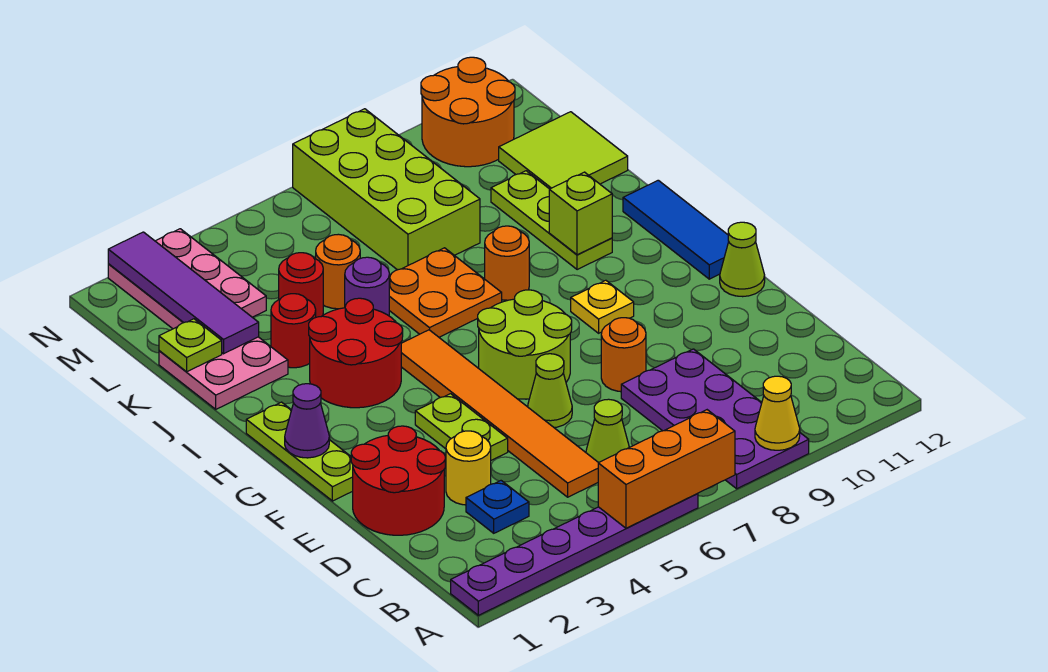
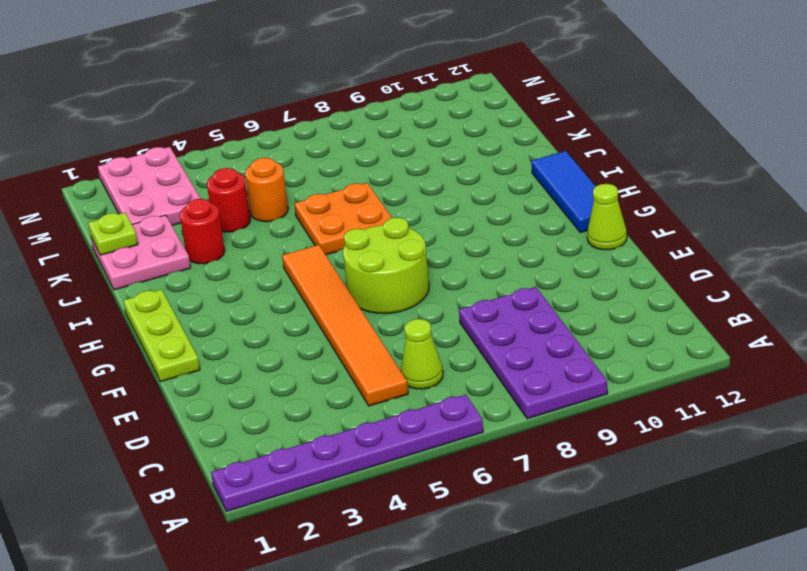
none -> blue 1x1 plate [466,481,529,533]
none -> red 2x2 round brick [351,426,445,535]
none -> yellow 1x1 round brick [446,431,491,505]
none -> lime 1x2 plate [415,394,508,460]

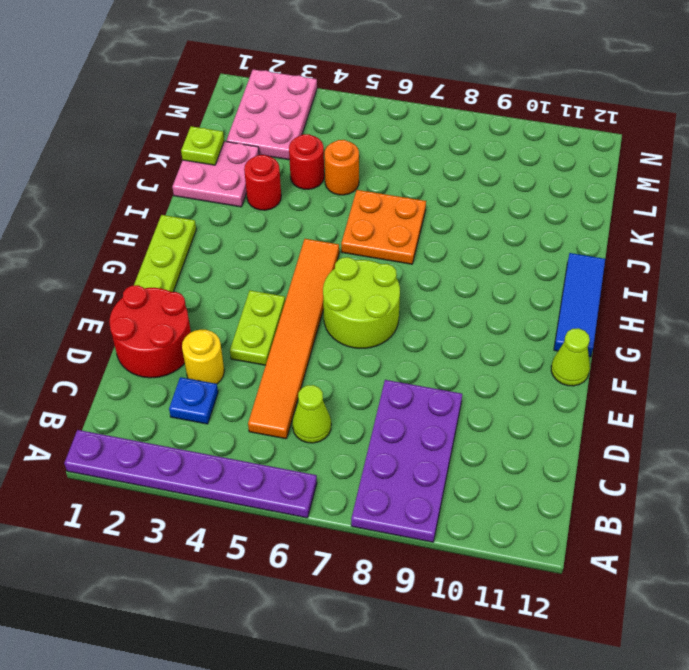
none -> lime 1x1 cone [528,354,572,428]
none -> orange 1x1 round brick [601,318,646,392]
none -> yellow 1x1 plate [571,280,634,333]
none -> red 2x2 round brick [309,298,403,408]

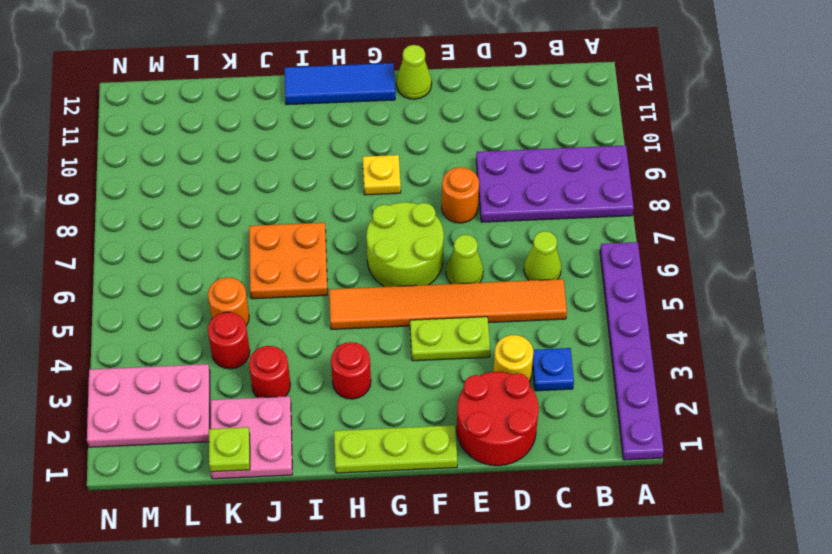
red 1x1 round brick [331,342,371,399] -> red 2x2 round brick [309,298,403,408]
none -> orange 1x1 round brick [485,226,529,300]
none -> lime 1x3 plate [491,171,612,270]
none -> purple 1x1 round brick [345,257,389,316]
none -> lime 2x4 brick [293,109,480,270]

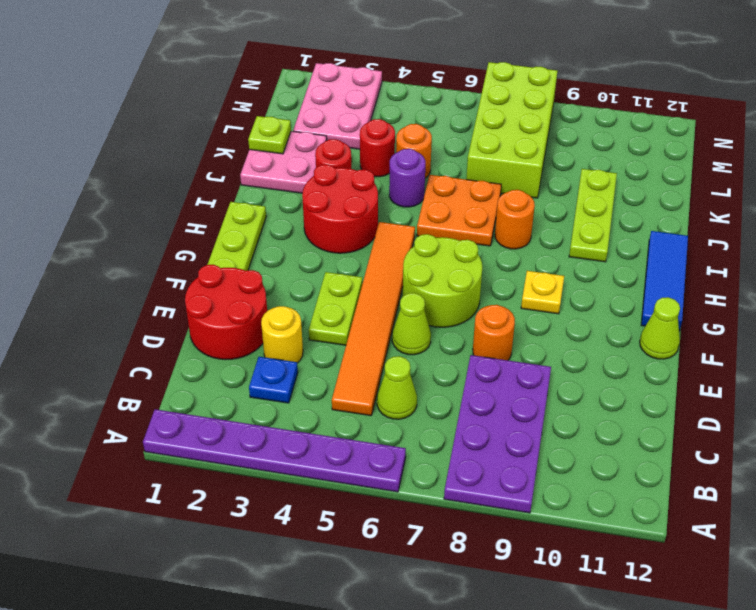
none -> lime 2x2 tile [499,112,628,189]
none -> orange 2x2 round brick [421,57,515,167]
none -> orange 1x3 brick [598,410,735,528]
none -> yellow 1x1 cone [755,376,800,450]

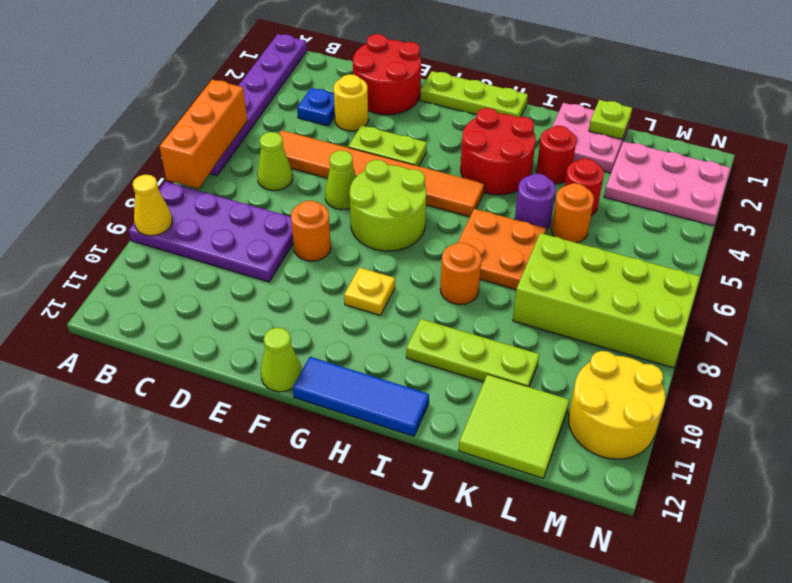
yellow 2x2 round brick [569,351,665,459] -> orange 2x2 round brick [421,57,515,167]
none -> purple 1x1 cone [285,384,329,458]
none -> lime 1x1 brick [549,172,612,255]
none -> purple 1x4 tile [108,232,259,354]

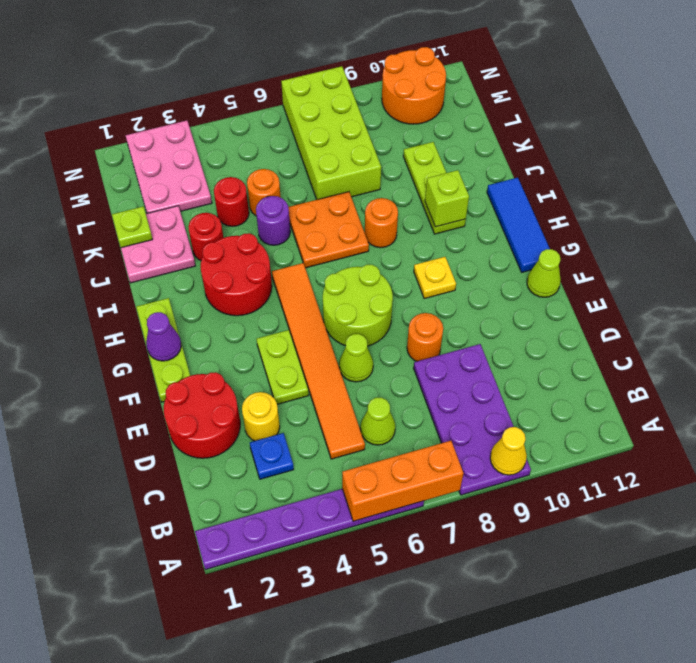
none -> lime 2x2 tile [499,112,628,189]
none -> purple 1x4 tile [108,232,259,354]

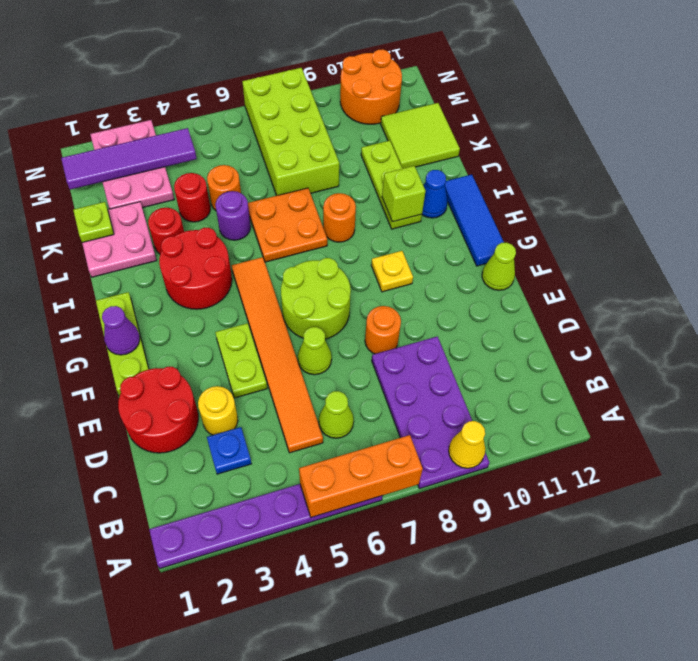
blue 1x1 cone [422,170,448,218] -> none
purple 1x4 tile [61,128,197,190] -> purple 1x4 tile turned to [108,232,259,354]

